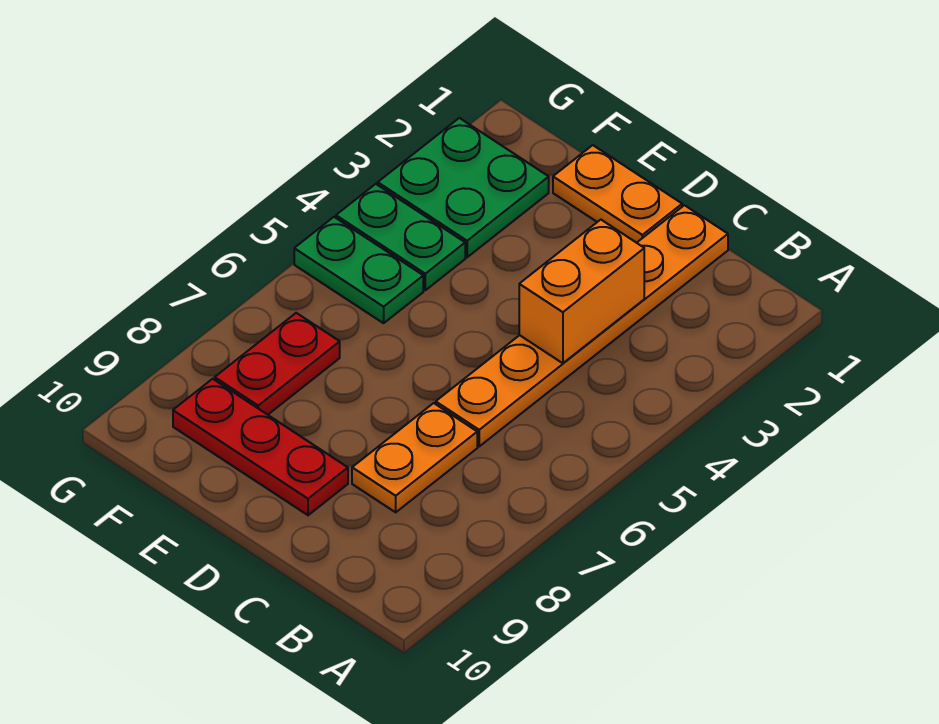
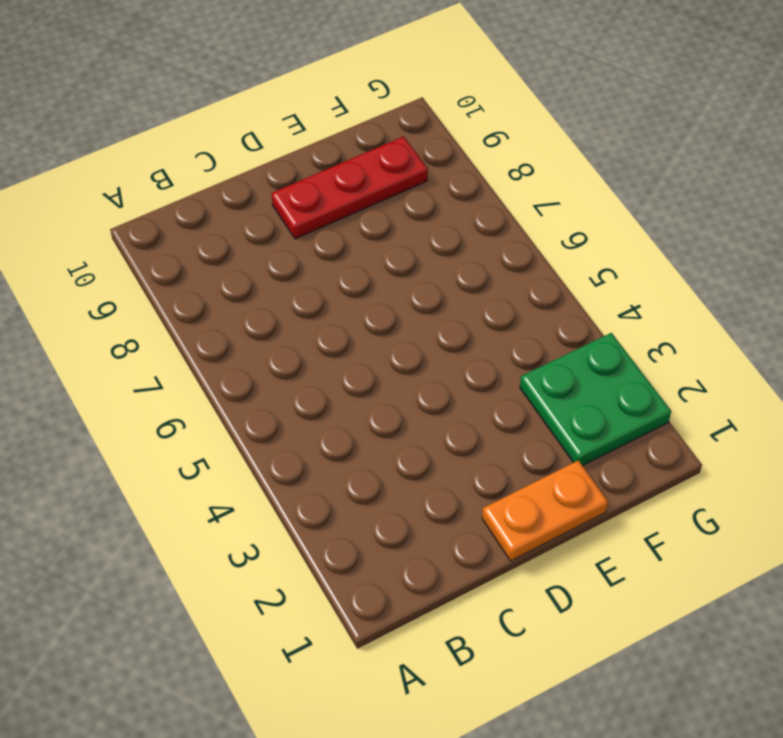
none -> orange 1x6 plate [436,205,728,446]
none -> orange 1x2 plate [352,403,477,512]

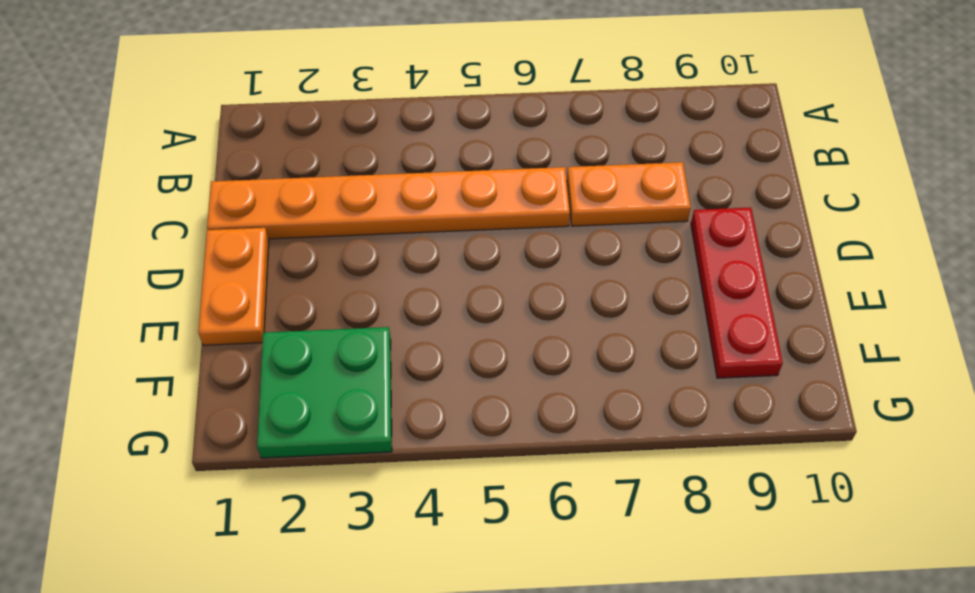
none -> green 1x2 plate [336,184,465,290]
none -> green 1x2 plate [294,217,423,323]

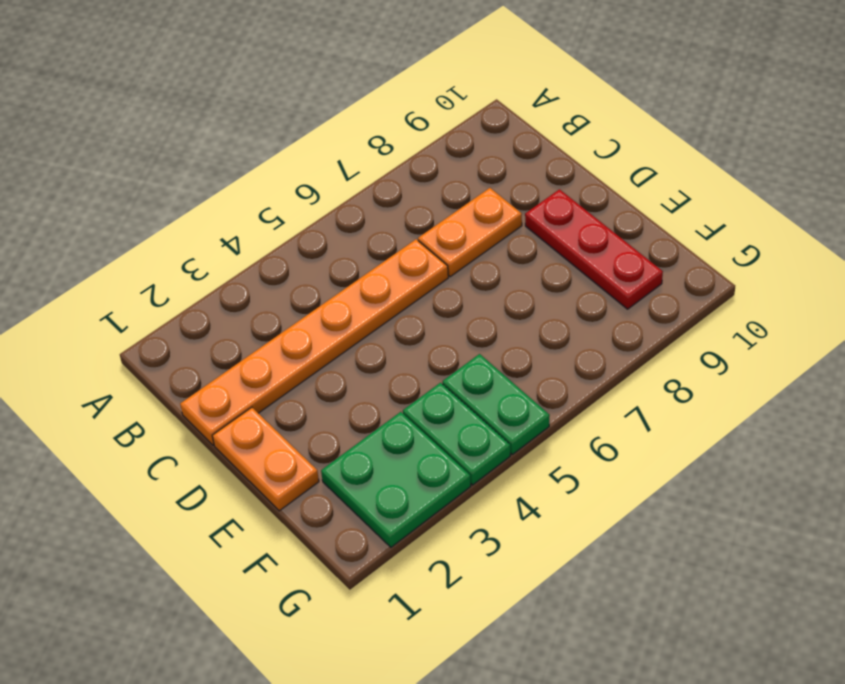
none -> red 1x2 plate [215,313,340,415]
none -> orange 1x2 brick [519,220,644,363]

